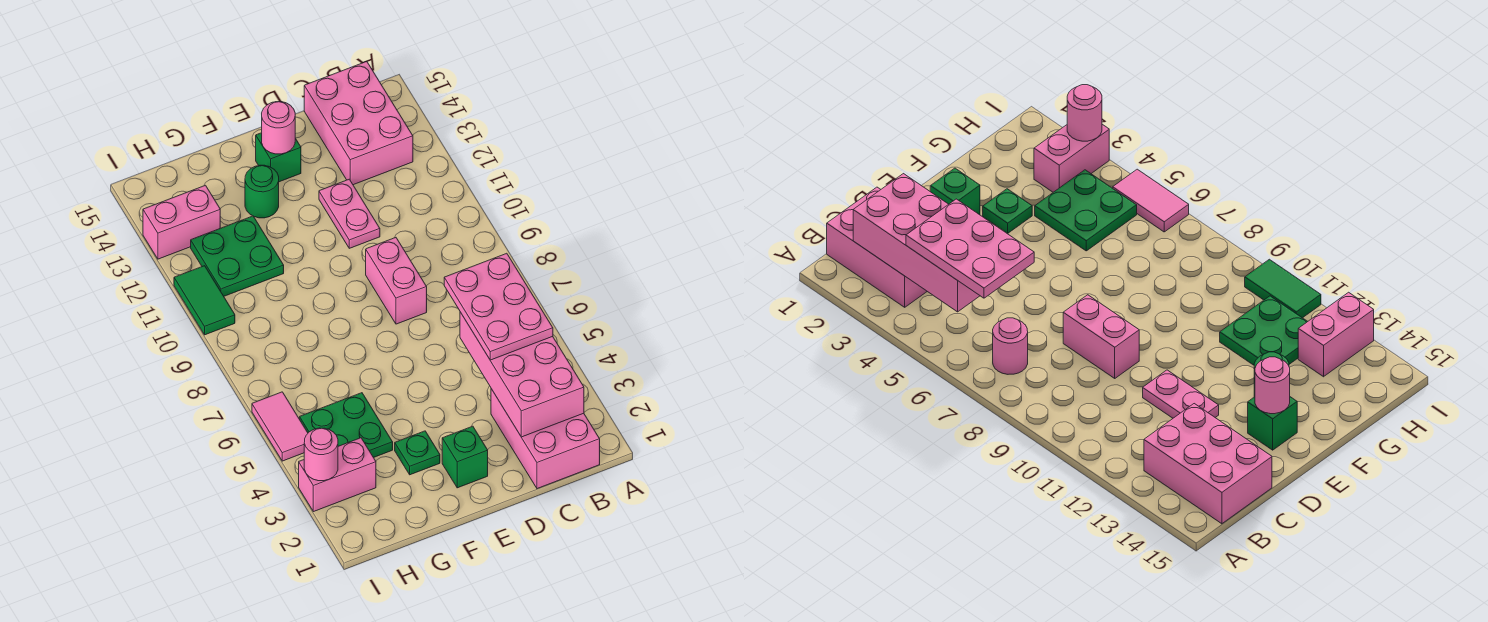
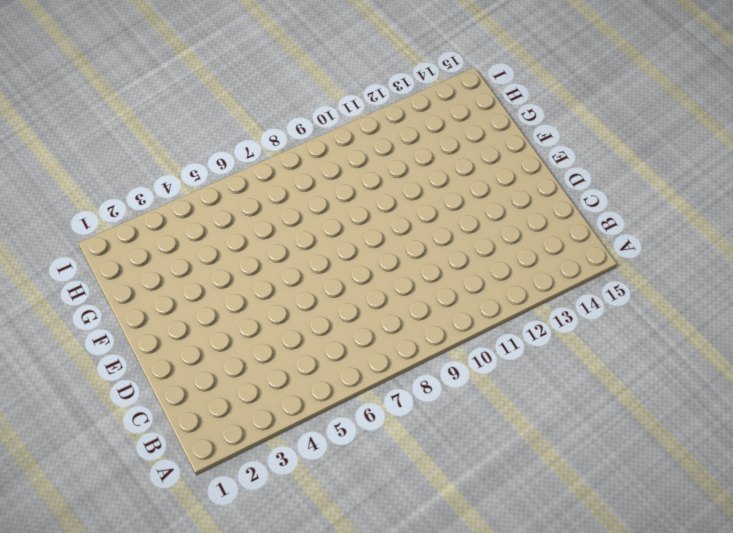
none -> pink 2x3 brick [491,389,600,489]
none -> pink 1x1 round brick [993,318,1028,374]
none -> pink 2x3 brick [304,62,413,185]

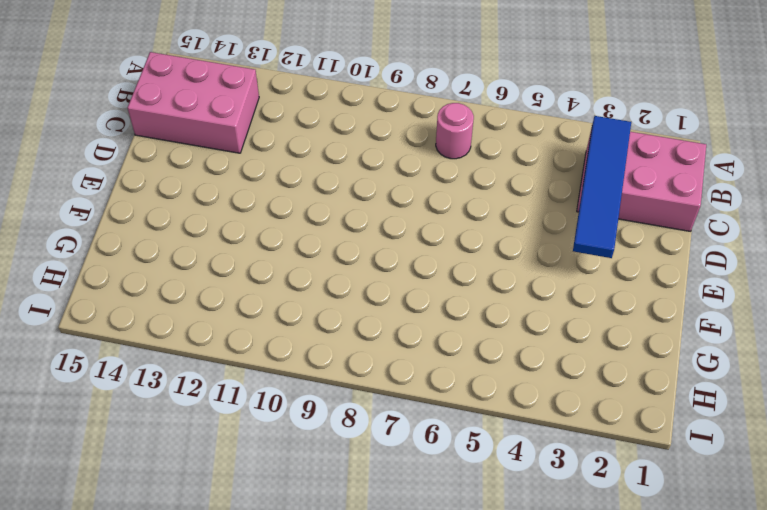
blue 1x4 tile [573,116,631,258] -> pink 2x4 brick [460,312,584,437]
none -> pink 1x2 brick [366,238,427,324]
none -> pink 1x2 plate [319,179,380,248]
none -> green 1x1 brick [442,426,488,488]

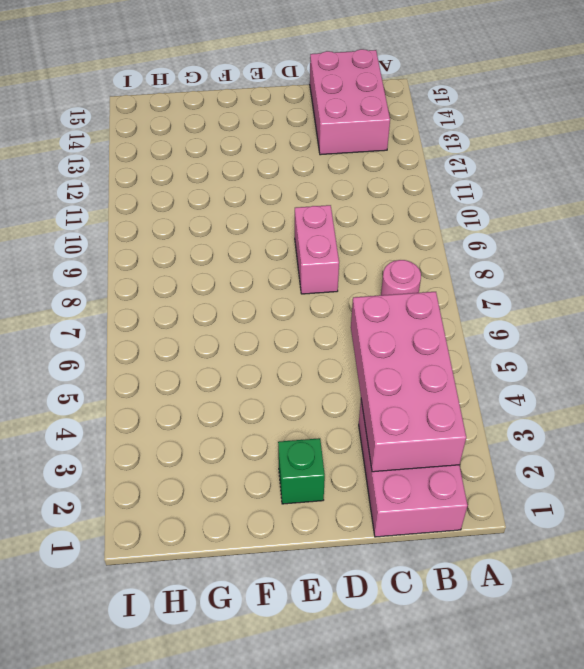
none -> pink 1x2 plate [319,179,380,248]
none -> green 1x1 brick [256,133,301,182]
none -> green 1x1 plate [395,431,440,475]

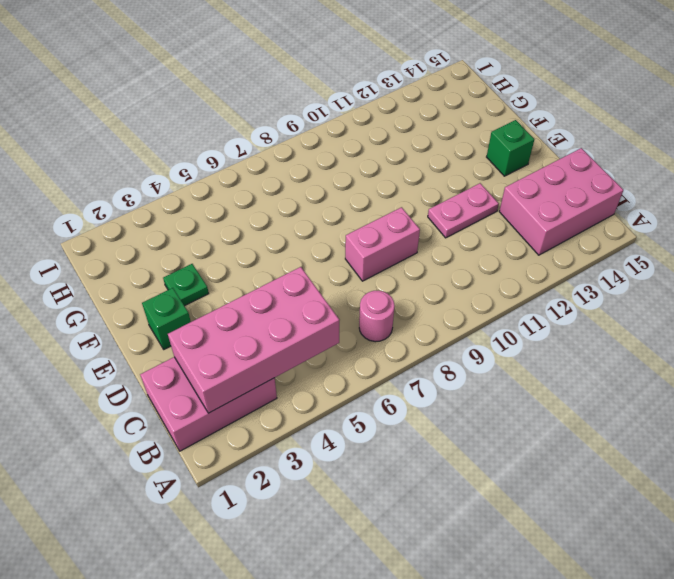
none -> green 1x1 round brick [245,165,279,218]
none -> green 2x2 plate [300,393,393,457]
none -> green 2x2 plate [191,216,284,296]

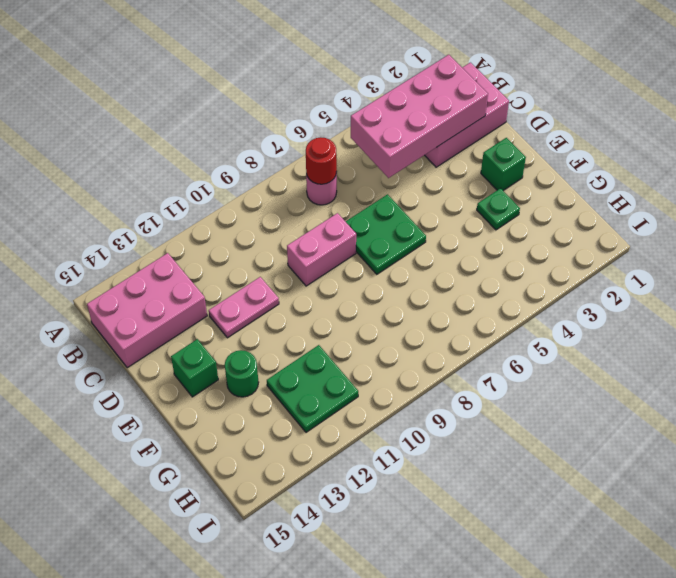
red 1x1 round brick [306,137,337,184] -> none
green 2x2 plate [345,194,426,274] -> green 2x2 plate moved to [300,393,393,457]
none -> pink 1x2 brick [299,438,376,512]
none -> pink 1x2 brick [143,185,220,259]
none -> pink 1x2 tile [252,392,308,461]

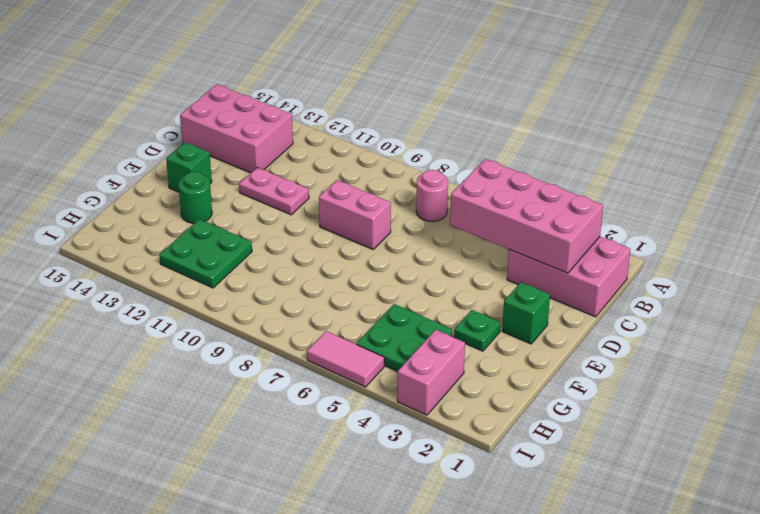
none -> pink 1x2 brick [143,185,220,259]
none -> green 1x2 tile [174,266,235,335]
none -> pink 1x1 round brick [262,102,295,154]

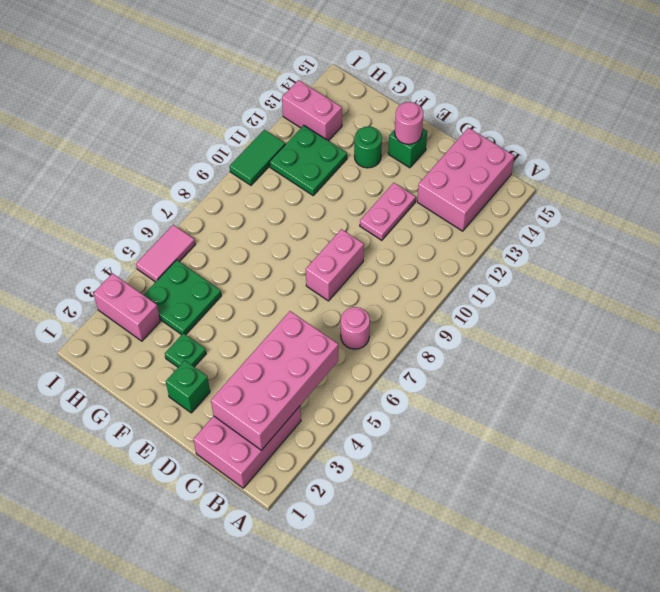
none -> pink 1x1 round brick [304,428,338,481]
none -> pink 2x3 plate [444,253,553,360]

